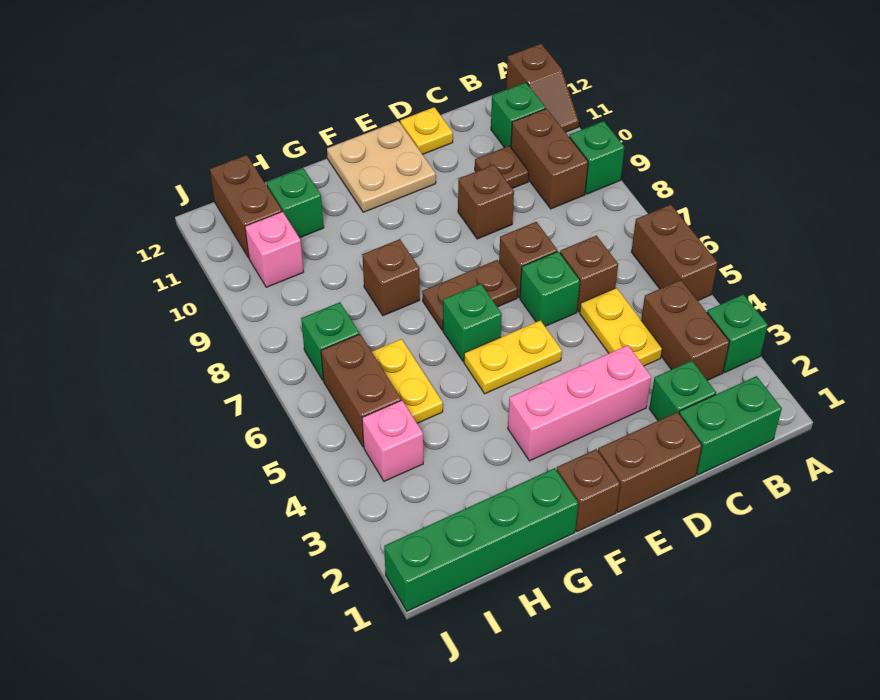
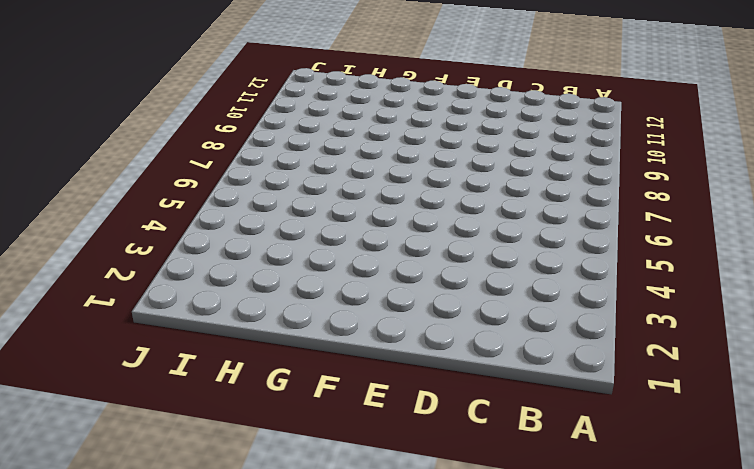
none -> green 1x1 brick [707,295,768,372]
none -> brown 1x2 brick [631,205,718,301]
none -> green 1x1 brick [569,121,624,194]
none -> brown 1x2 slope [506,44,579,132]

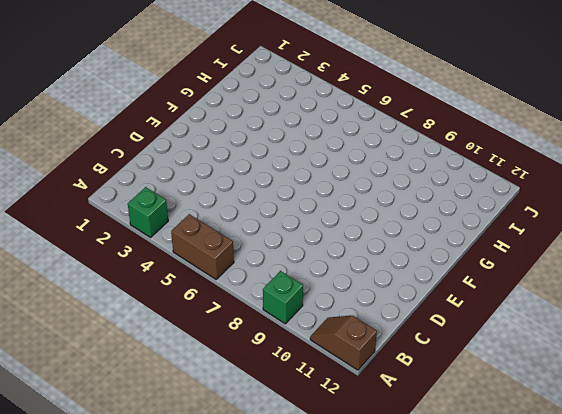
none -> green 1x2 brick [679,376,782,475]
none -> brown 1x2 brick [641,280,729,380]
none -> brown 1x2 brick [511,109,588,209]
none -> green 1x1 brick [491,83,546,148]

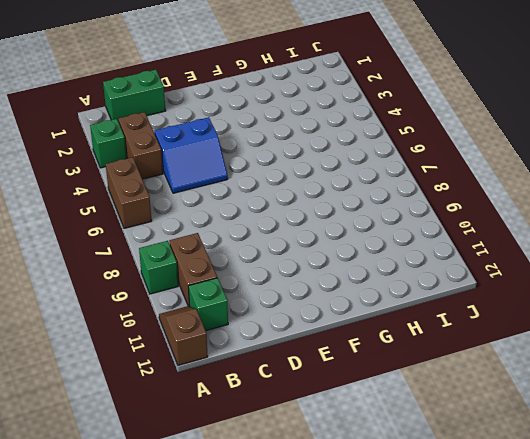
blue 2x2 slope [155,117,228,193] -> yellow 1x2 plate [580,288,662,366]
none -> green 1x1 brick [649,361,716,421]
none -> brown 1x1 brick [560,236,618,312]
none -> brown 1x1 plate [475,146,529,189]
none -> brown 1x2 brick [598,412,702,512]

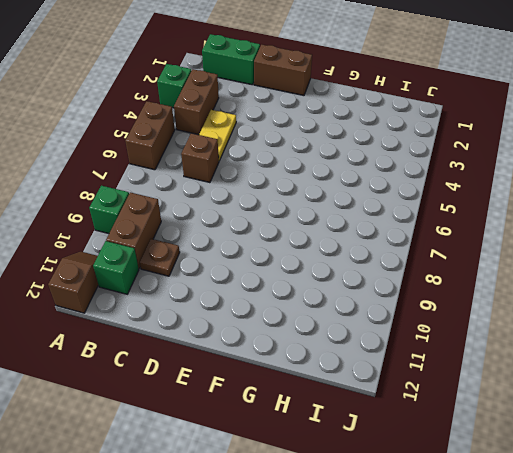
none -> green 1x1 brick [649,361,716,421]
none -> pink 1x3 brick [508,345,651,461]
none -> green 1x1 brick [520,251,580,326]
none -> brown 1x1 brick [499,222,557,298]

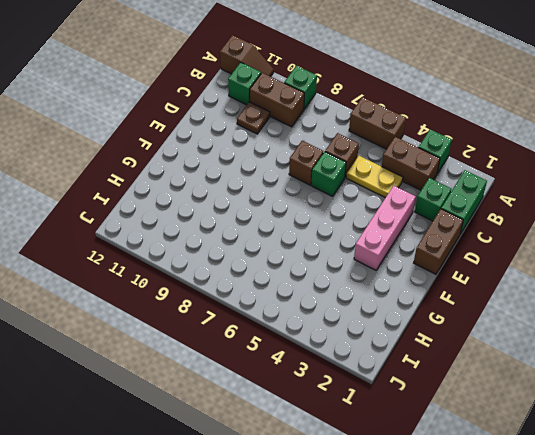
none -> brown 1x1 brick [458,165,514,239]
none -> yellow 1x1 plate [400,107,453,154]
none -> yellow 1x2 plate [464,320,562,394]
none -> brown 1x2 plate [422,260,518,330]

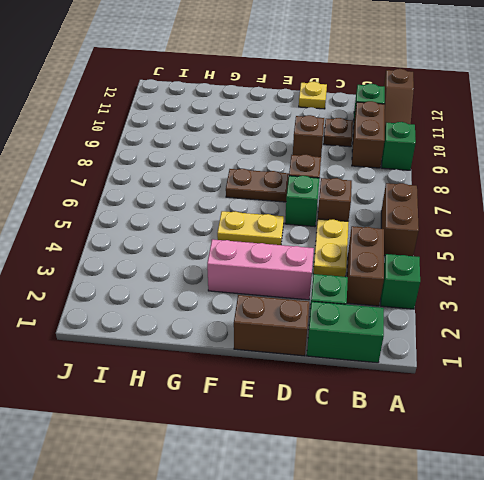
none -> tan 2x2 plate [327,121,436,212]
none -> brown 1x1 brick [557,449,620,532]
none -> green 1x1 brick [443,284,502,362]
none -> green 1x4 brick [384,468,578,611]

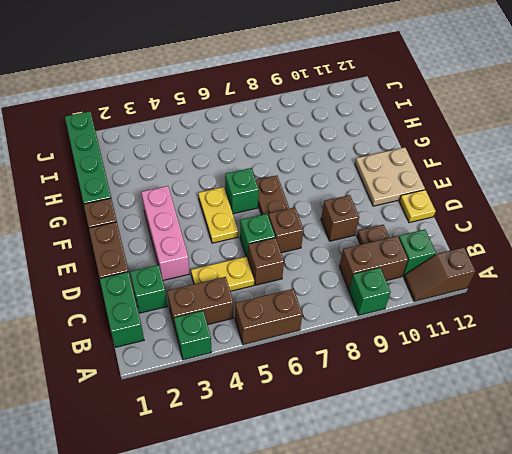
none -> brown 1x1 brick [362,239,420,316]
none -> yellow 1x2 plate [372,339,443,423]
none -> green 1x1 brick [267,168,324,238]
none -> pink 1x1 brick [362,400,423,481]

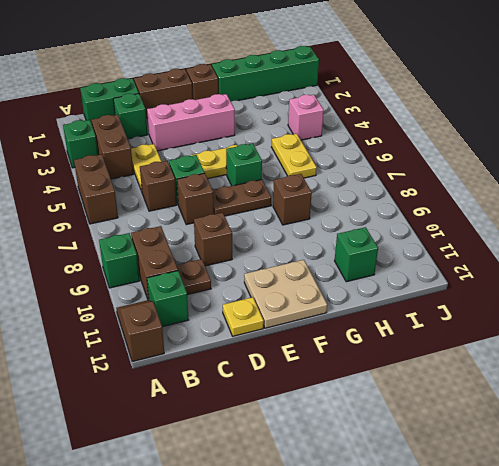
none -> brown 1x2 brick [321,334,401,447]
none -> green 1x1 brick [301,302,359,380]
none -> pink 1x1 brick [245,212,304,287]
none -> brown 1x2 brick [210,155,282,258]

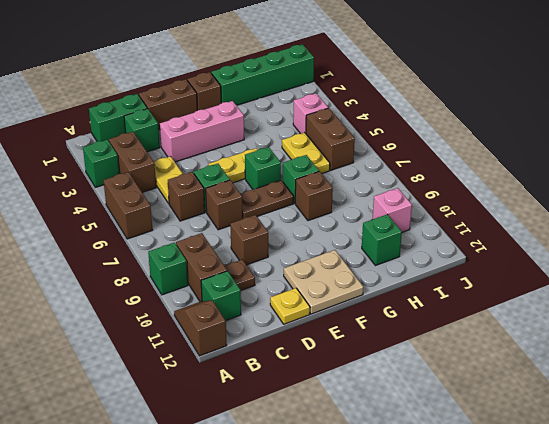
green 1x1 brick [283,155,319,203] -> green 1x1 brick moved to [301,302,359,380]
none -> brown 1x2 brick [210,155,282,258]

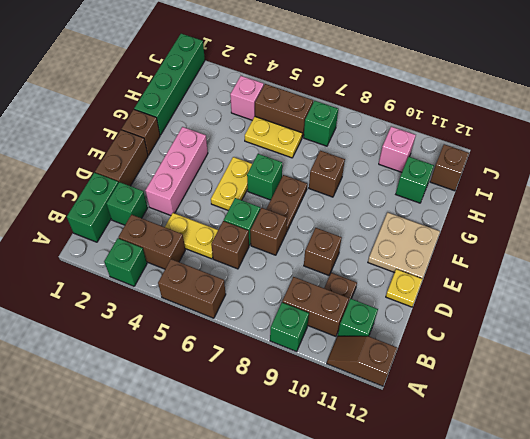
brown 1x1 brick [430,144,469,191] -> brown 1x2 brick [210,155,282,258]

